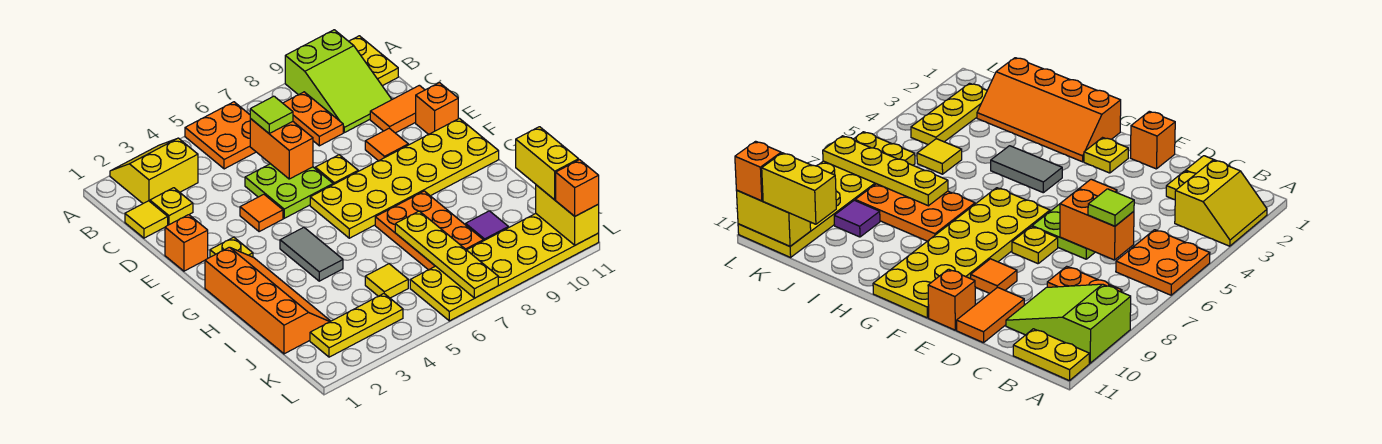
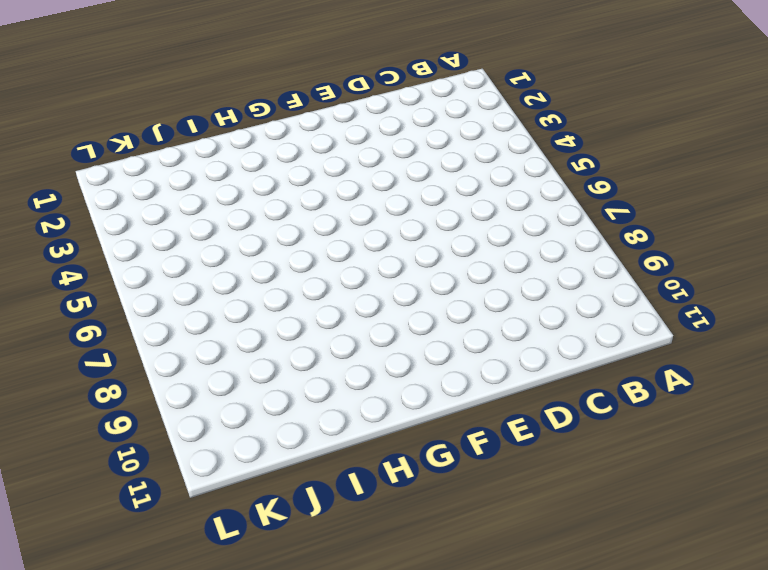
none -> yellow 2x2 slope [110,138,198,203]
none -> orange 2x2 plate [185,102,256,169]
none -> lime 2x3 slope [285,30,392,133]

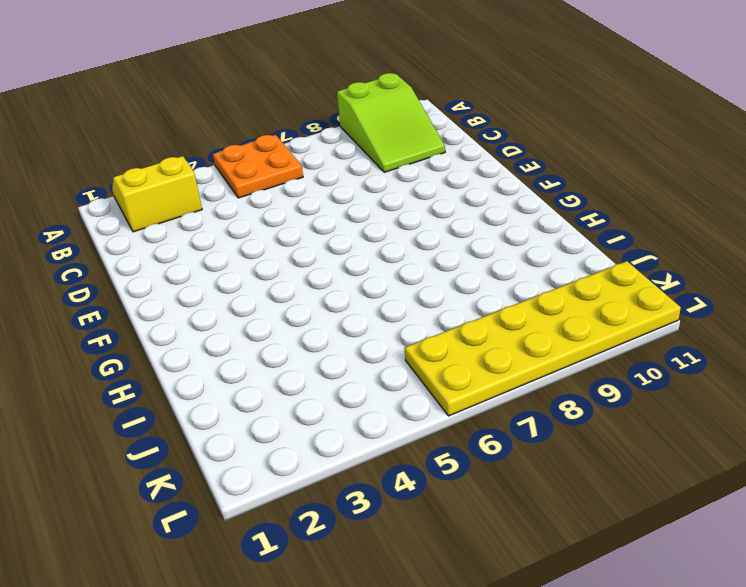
none -> yellow 1x2 plate [349,36,398,86]
none -> orange 1x2 plate [283,92,343,146]
none -> yellow 1x1 tile [125,201,168,238]

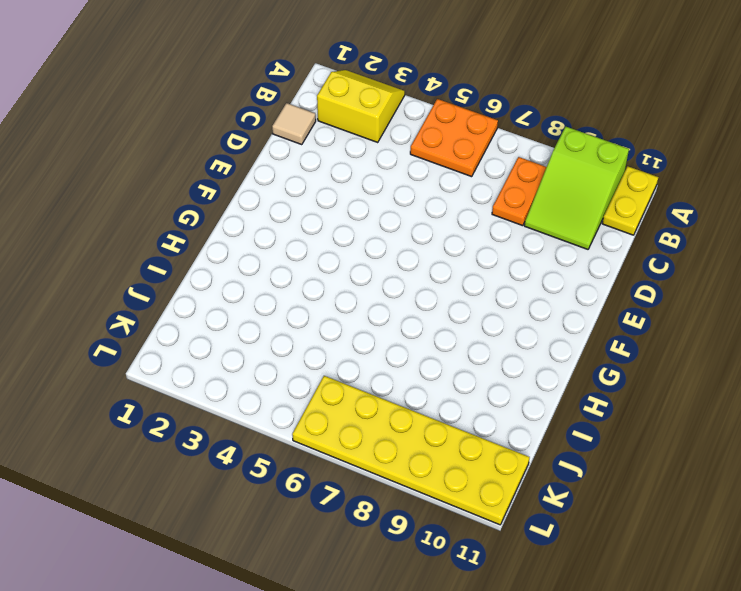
tan 1x1 tile [272,103,316,145] -> yellow 1x1 tile [125,201,168,238]
none -> yellow 1x1 plate [150,188,193,225]
none -> lime 2x2 plate [245,164,333,218]
none -> orange 1x2 tile [370,85,425,133]

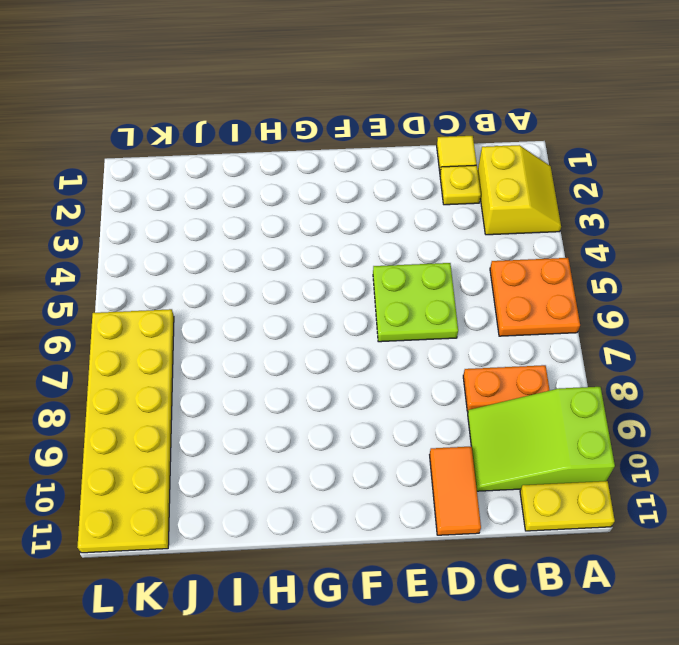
none -> orange 1x1 brick [165,215,208,271]
none -> orange 1x1 tile [240,194,283,232]
none -> yellow 1x1 plate [315,155,358,185]

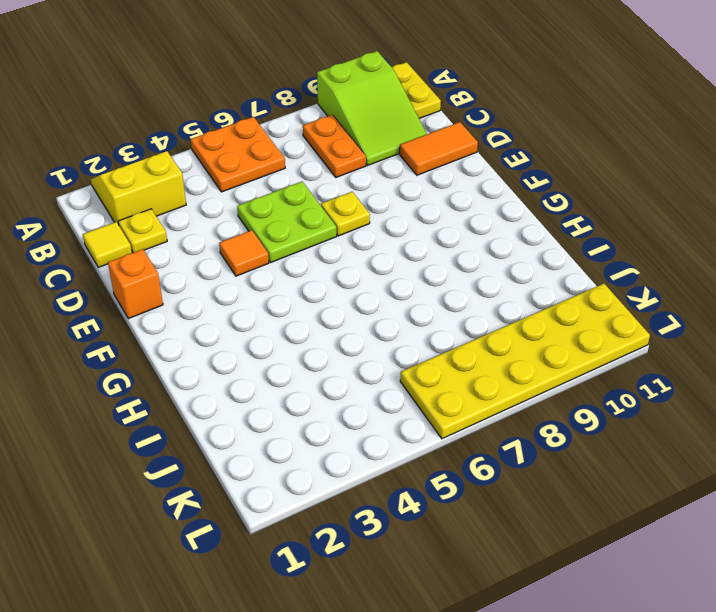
none -> orange 1x1 tile [365,128,408,161]
none -> orange 1x1 brick [416,83,458,134]
none -> yellow 1x1 plate [210,237,253,257]

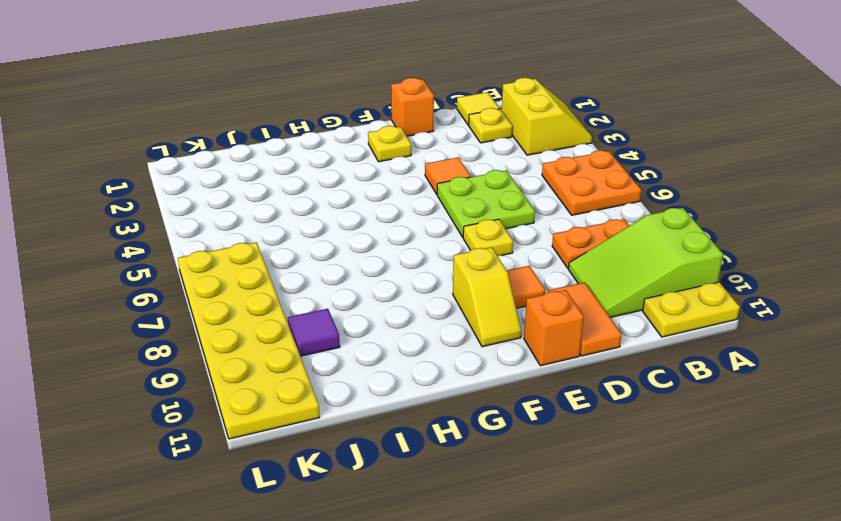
yellow 1x2 slope [453,247,521,347] -> yellow 2x6 plate [310,118,499,238]
none -> orange 2x4 slope [205,247,331,354]
none -> grey 1x2 tile [280,227,343,281]
none -> orange 2x3 plate [375,191,483,270]

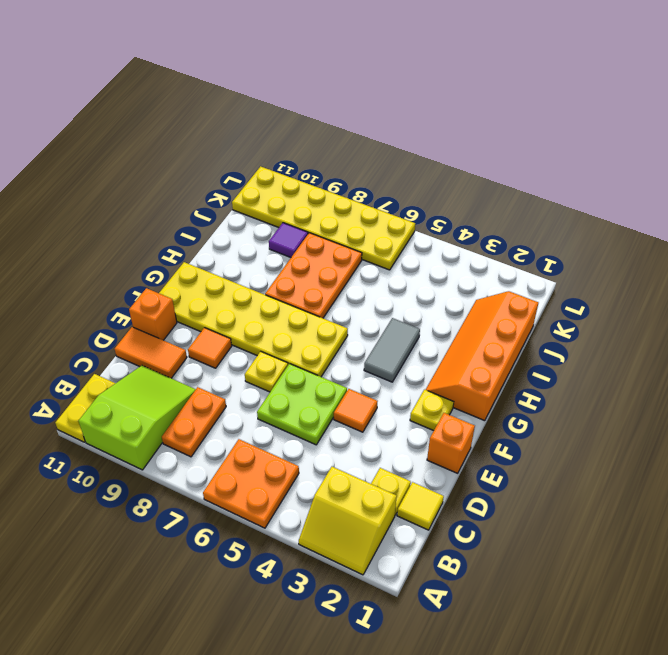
none -> yellow 1x1 tile [365,264,408,298]
none -> yellow 1x3 plate [310,294,403,357]
none -> orange 1x2 brick [250,119,313,179]

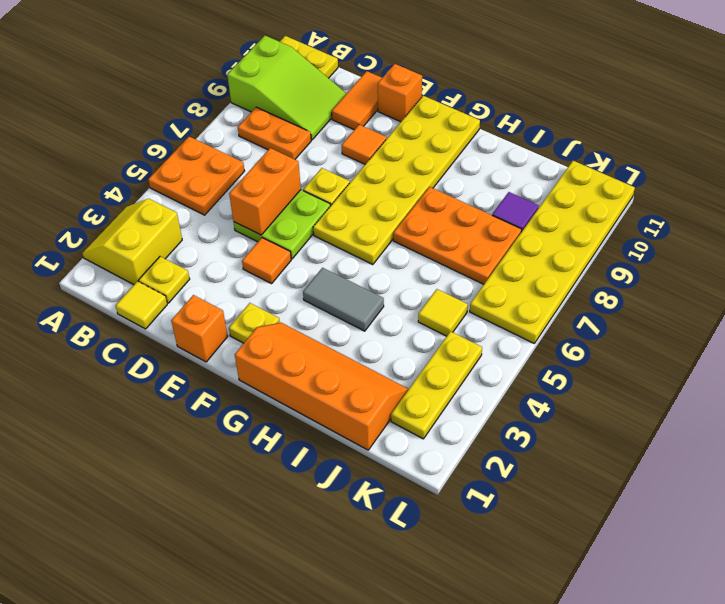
orange 1x2 brick [229,148,301,235] -> orange 1x2 brick turned to [250,119,313,179]
none -> yellow 1x4 plate [395,211,498,298]
none -> yellow 1x2 brick [536,185,599,245]
none -> lime 1x1 tile [250,96,293,133]

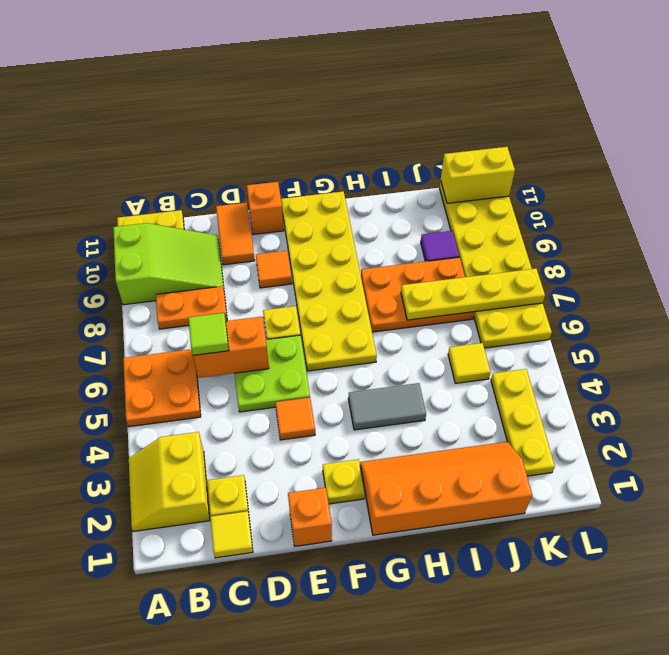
none -> yellow 1x2 brick [516,127,579,200]
none -> orange 1x1 brick [556,160,599,216]

